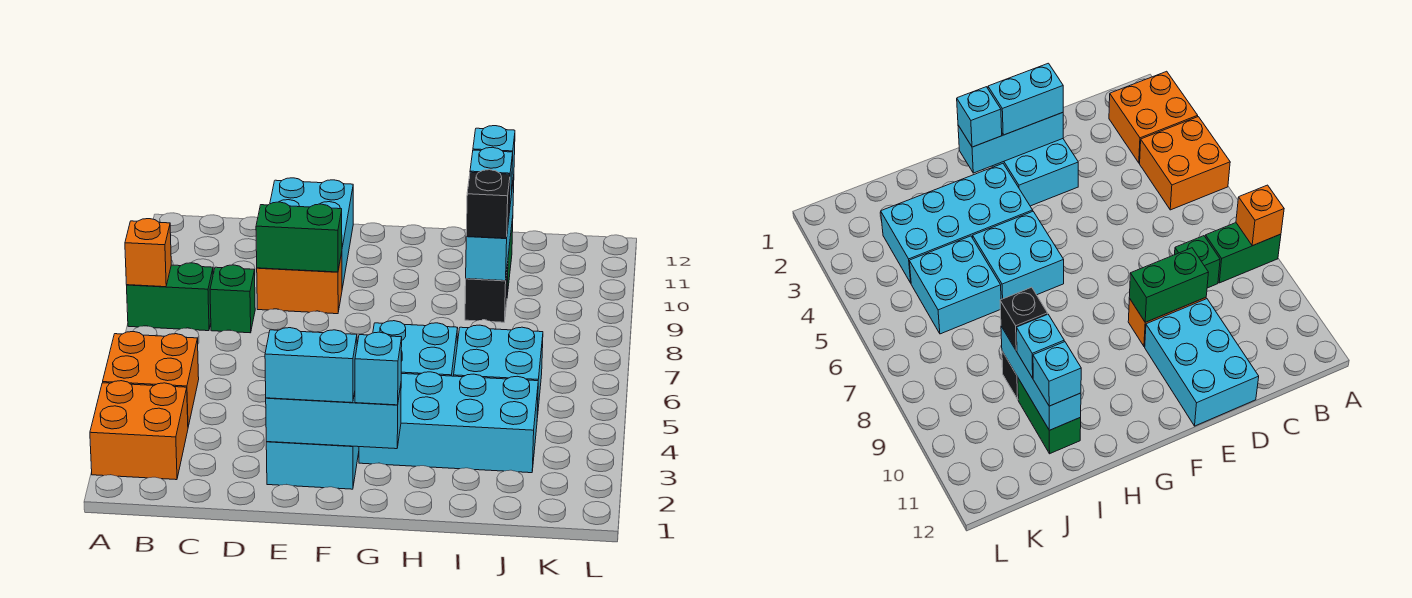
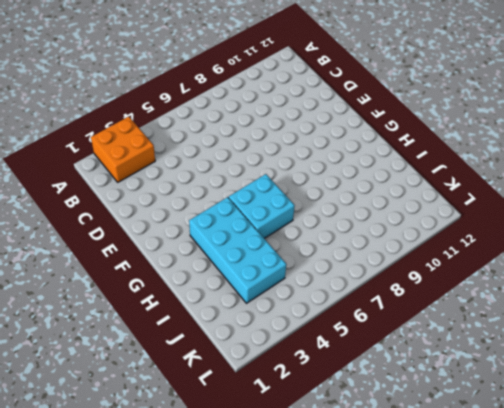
none -> orange 2x2 brick [103,332,199,427]
none -> green 1x2 brick [127,263,213,331]
none -> green 1x1 brick [210,265,255,333]

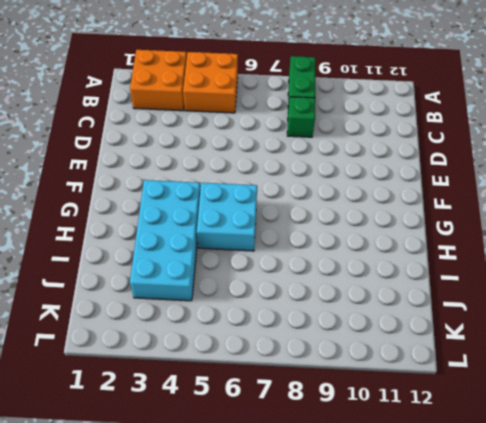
none -> orange 1x2 brick [257,253,342,314]
none -> cyan 2x3 brick [270,178,353,288]
none -> cyan 2x2 brick [266,442,359,489]

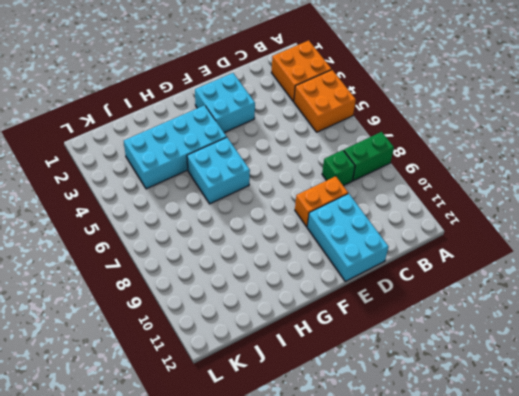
none -> cyan 2x2 brick [454,325,543,418]
none -> black 1x1 brick [465,263,508,322]
none -> green 1x2 brick [1018,379,1081,454]

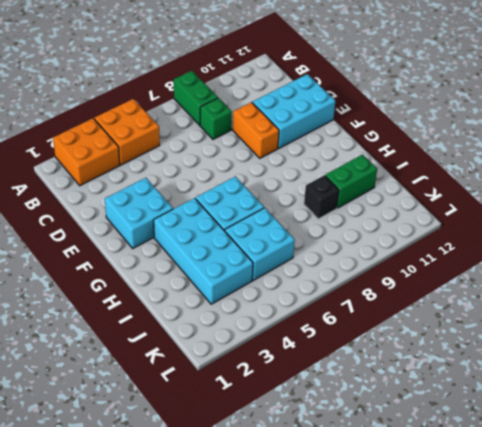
none -> orange 1x1 brick [125,219,171,287]
none -> green 1x2 brick [256,202,342,272]
none -> cyan 1x3 brick [266,386,401,449]

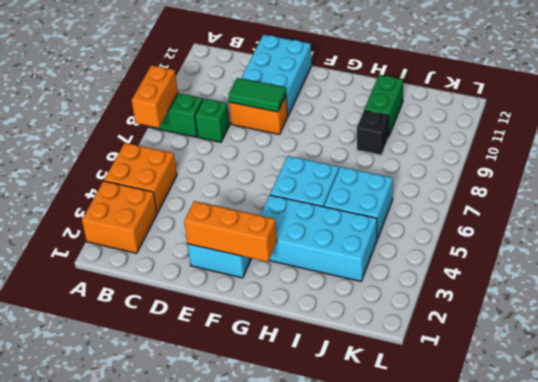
orange 1x2 brick [132,65,178,128] -> orange 1x1 brick [125,219,171,287]
green 1x2 tile [228,78,286,112] -> green 1x2 brick [256,202,342,272]
orange 1x3 brick [184,201,277,262] -> cyan 1x3 brick [266,386,401,449]
none -> cyan 1x3 brick [466,177,514,281]
none -> cyan 1x2 brick [265,328,357,403]
none -> cyan 1x1 brick [355,332,402,405]

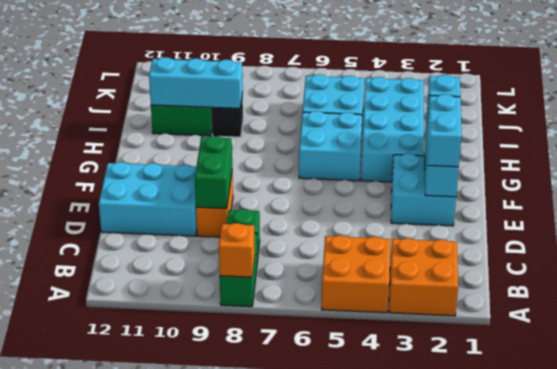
none -> black 1x1 brick [466,170,510,238]
none -> cyan 1x1 brick [470,147,513,212]
none -> cyan 1x1 brick [473,126,515,186]

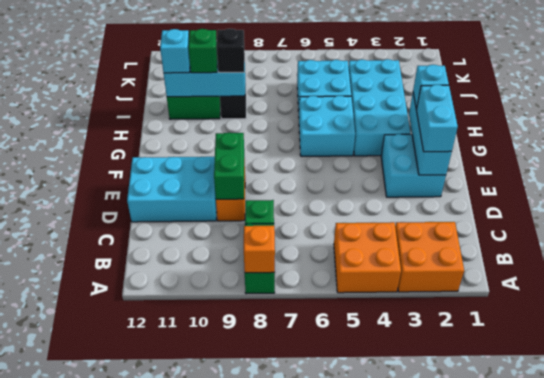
green 1x1 brick [188,29,217,73] -> cyan 1x1 brick [470,147,513,212]

